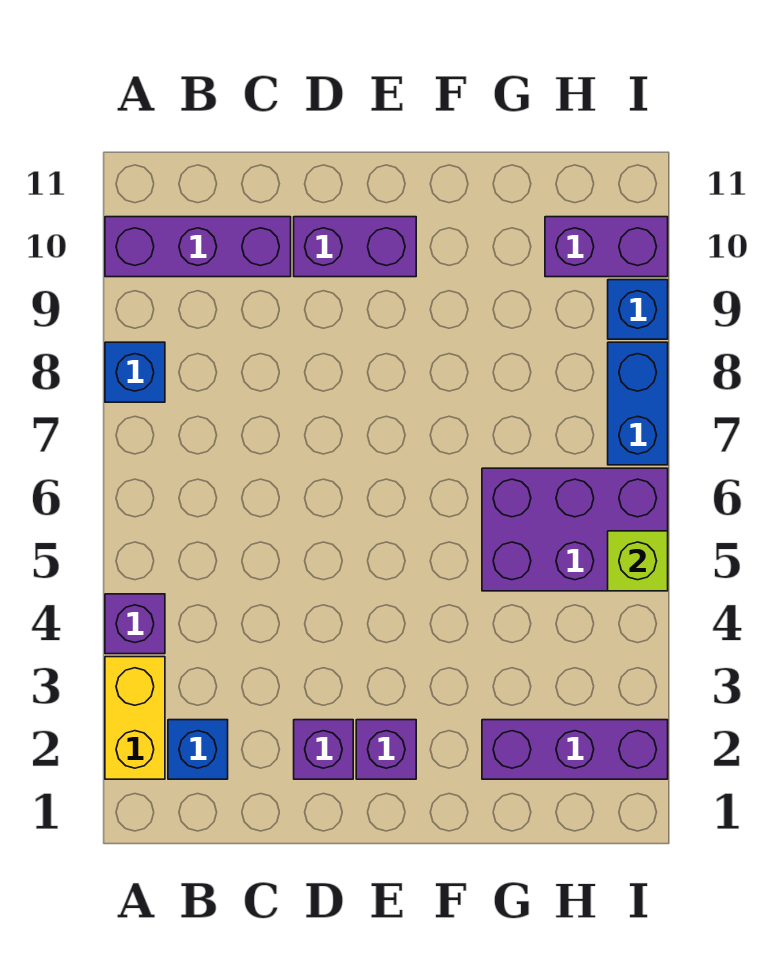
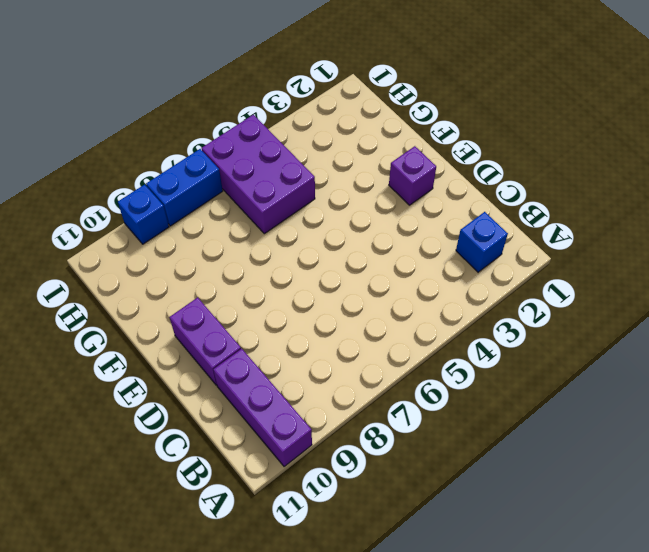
none -> yellow 1x2 brick [105,657,165,779]
none -> purple 1x1 brick [105,594,165,654]
none -> blue 1x1 brick [105,342,165,402]

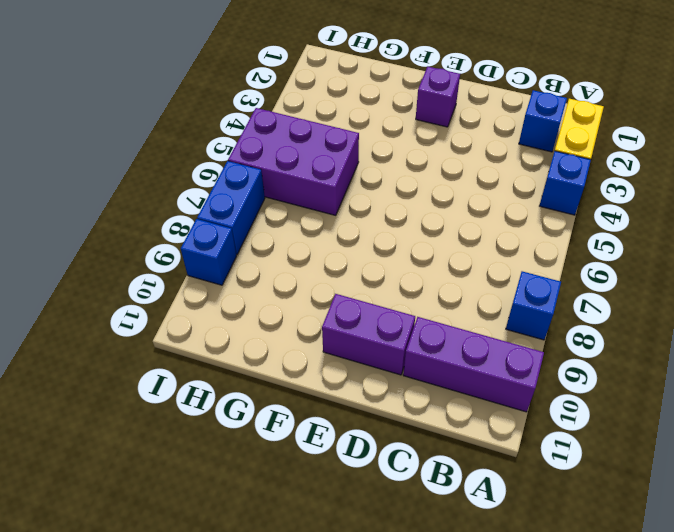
blue 1x1 brick [540,151,591,215] -> purple 1x1 brick [105,594,165,654]
none -> purple 1x1 brick [294,720,353,779]
none -> purple 1x3 brick [482,720,668,779]
none -> purple 1x2 brick [545,217,668,277]

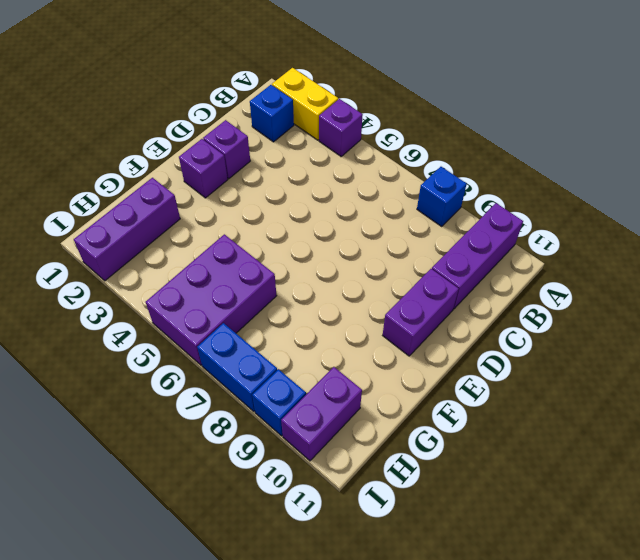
none -> lime 1x1 brick [608,531,668,591]

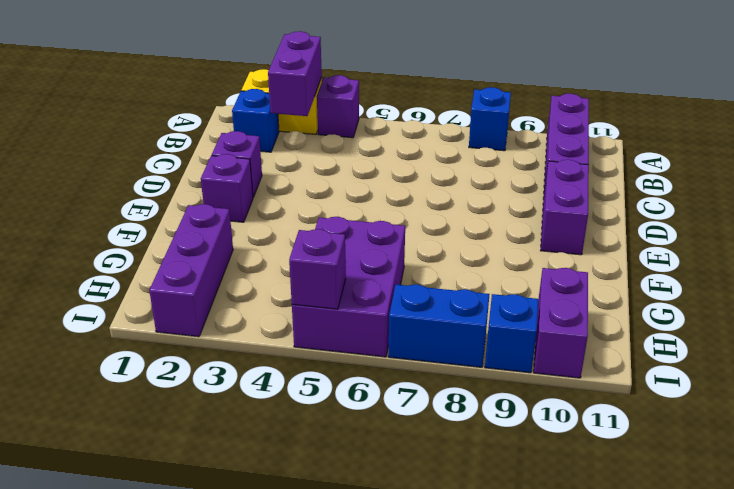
purple 1x2 brick [268,31,322,116] -> none
purple 1x1 brick [289,229,346,309] -> lime 1x1 brick [608,531,668,591]

